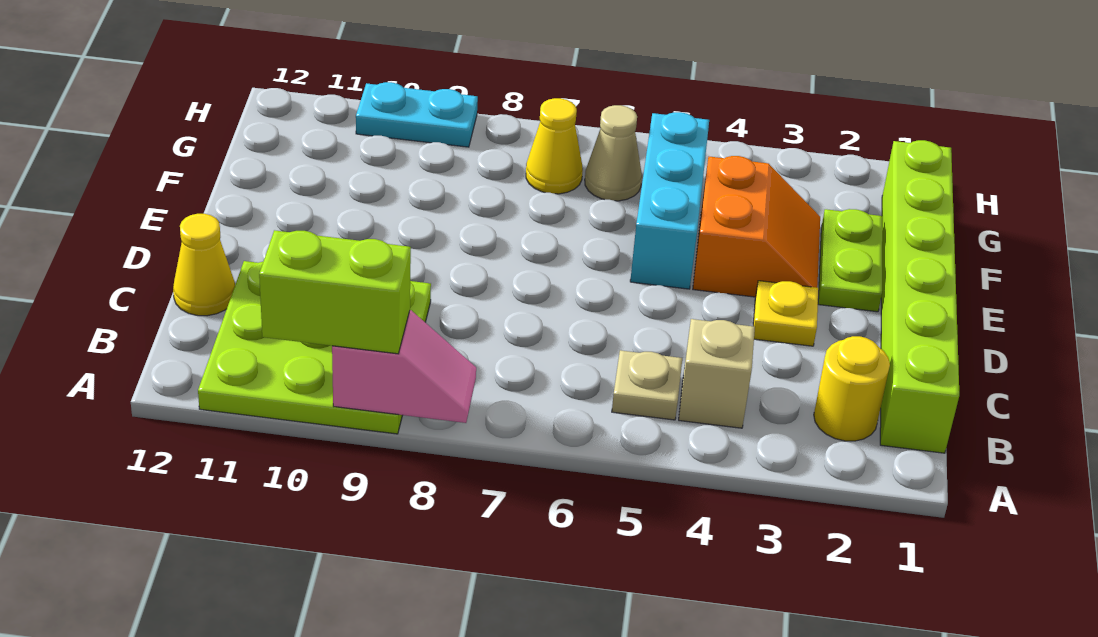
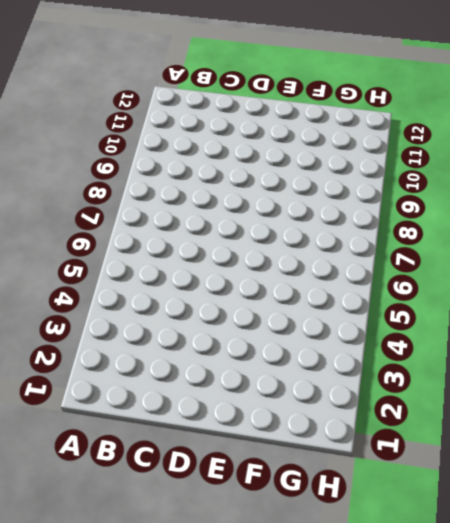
none -> lime 3x3 plate [198,261,431,434]
none -> lime 1x6 brick [880,140,959,453]
none -> yellow 1x1 round brick [814,336,890,441]

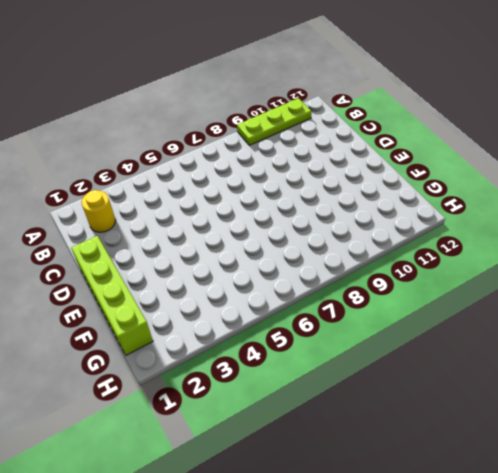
lime 1x3 plate [237,98,312,145] -> lime 3x3 plate [198,261,431,434]
lime 1x4 brick [71,236,153,355] -> lime 1x6 brick [880,140,959,453]
none -> tan 1x1 brick [679,319,755,428]
none -> tan 1x1 plate [612,350,682,420]
none -> yellow 1x1 cone [173,214,235,316]

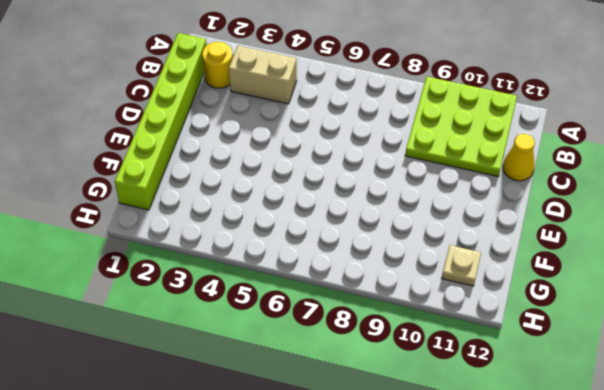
tan 1x2 brick [229,46,297,104] -> tan 1x1 brick [679,319,755,428]
tan 1x1 plate [442,245,481,286] -> tan 1x1 plate moved to [612,350,682,420]
none -> yellow 1x1 plate [753,281,818,346]
none -> lime 1x2 plate [818,209,883,312]
none -> orange 2x2 slope [693,156,820,297]

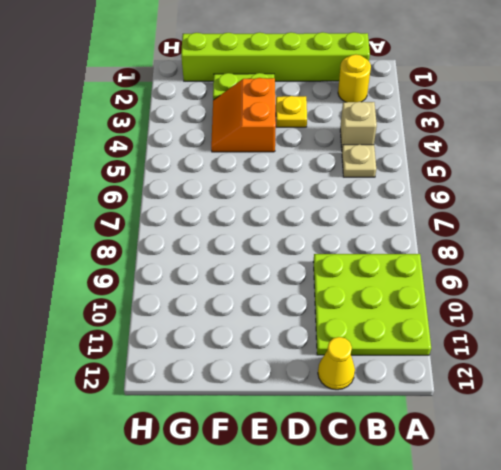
orange 2x2 slope [211,78,276,152] -> orange 2x2 slope turned to [693,156,820,297]
none -> cyan 1x3 brick [630,112,709,289]
none -> tan 1x1 cone [585,105,642,201]
none -> yellow 1x1 cone [526,98,583,194]

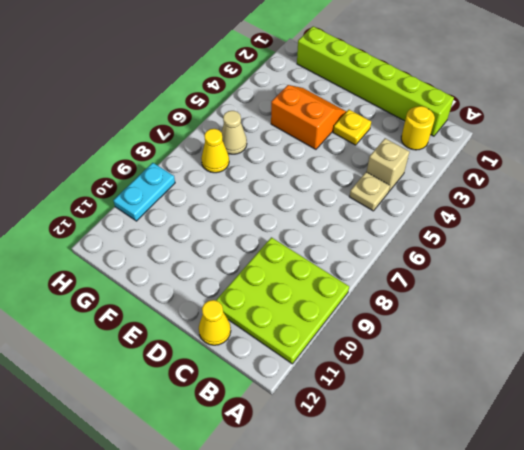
none -> lime 1x2 plate [818,209,883,312]
none -> cyan 1x3 brick [630,112,709,289]
none -> pink 1x2 slope [332,310,476,423]

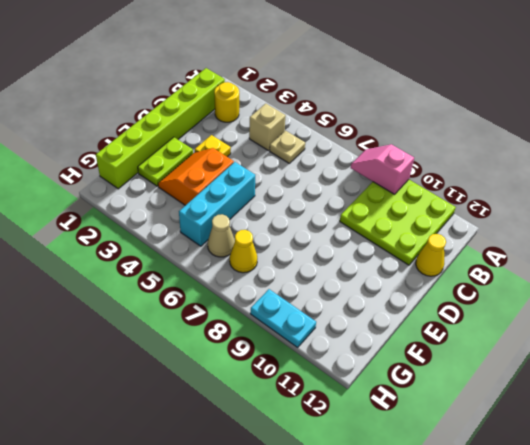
none -> lime 1x2 brick [259,230,411,354]

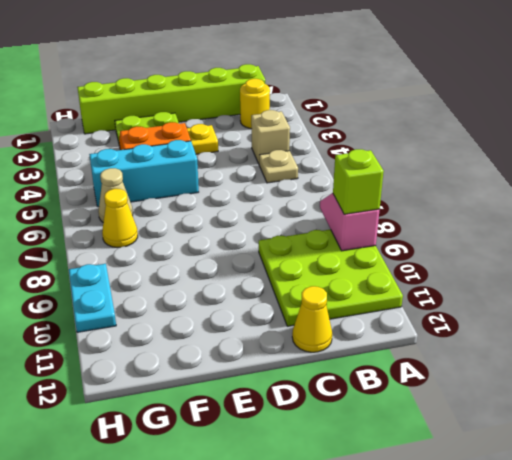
lime 1x1 brick [333,149,384,214] -> lime 1x2 brick [259,230,411,354]

